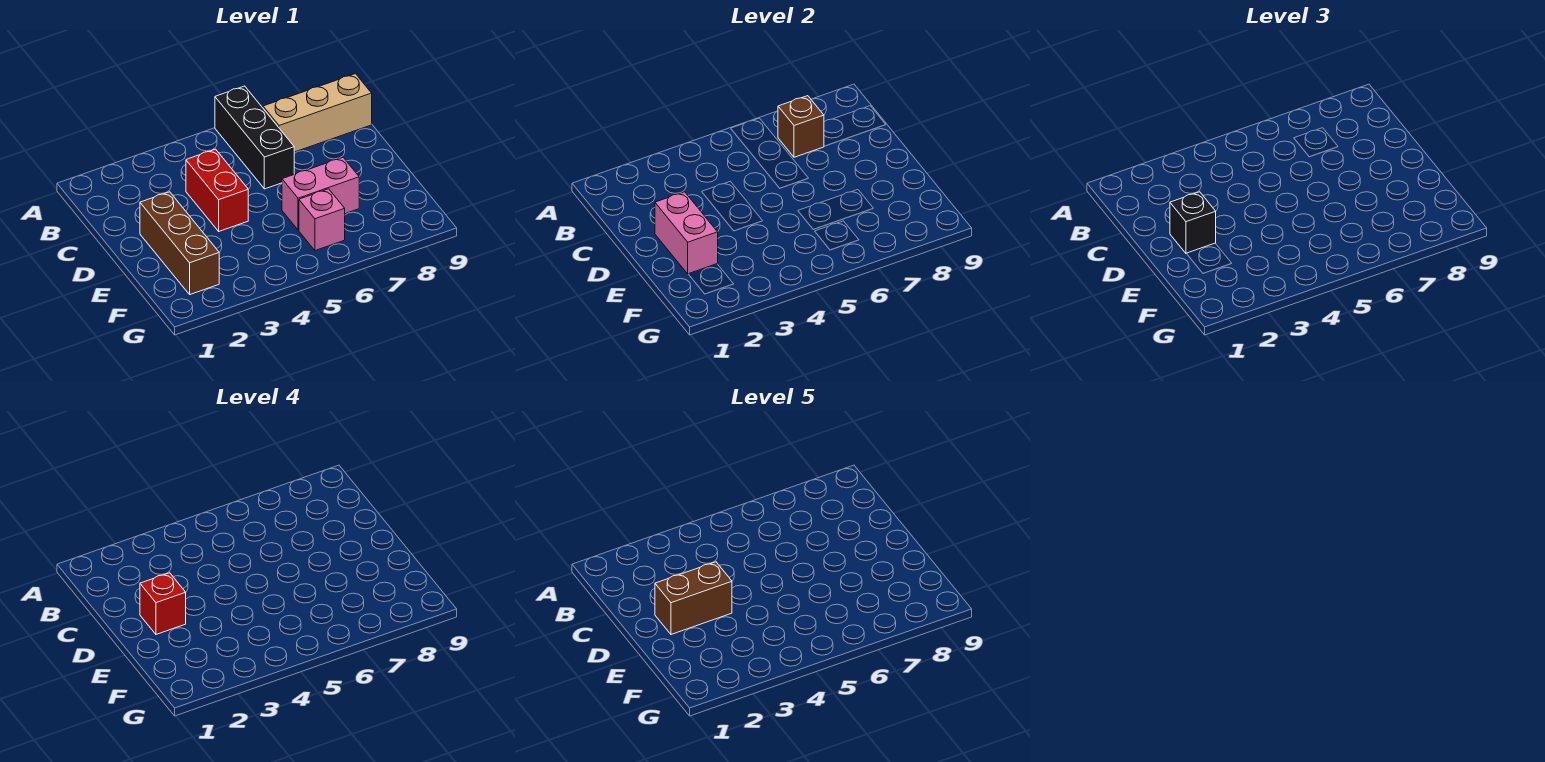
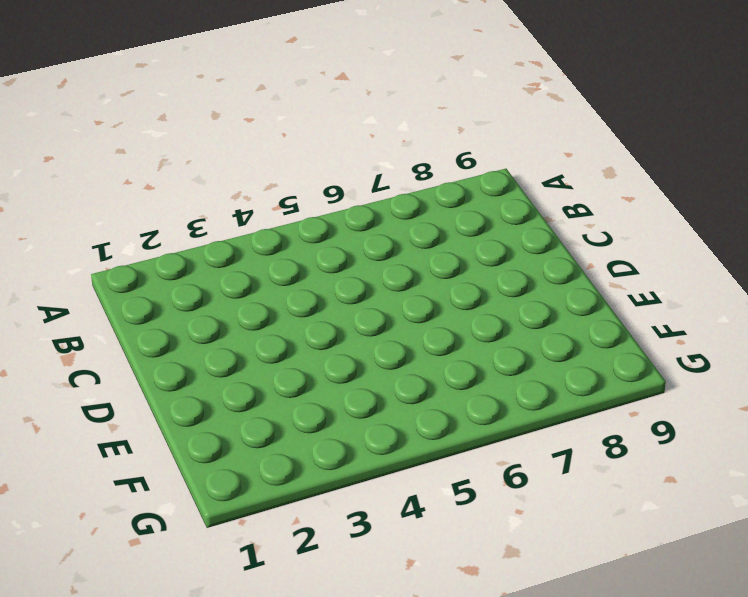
none -> black 1x3 brick [215,86,294,189]
none -> tan 1x3 brick [263,74,372,152]

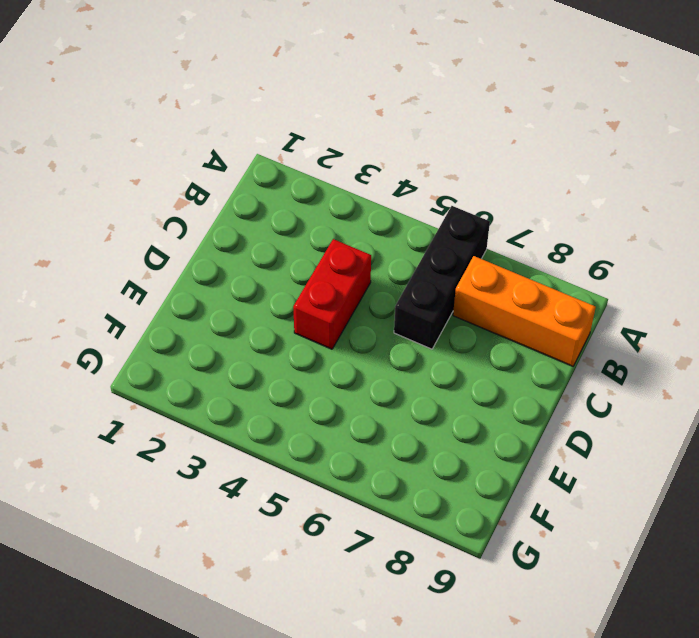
orange 1x3 brick [453,256,596,366] -> tan 1x3 brick [263,74,372,152]
none -> brown 1x3 brick [140,192,219,294]
none -> pink 1x2 brick [282,158,359,230]

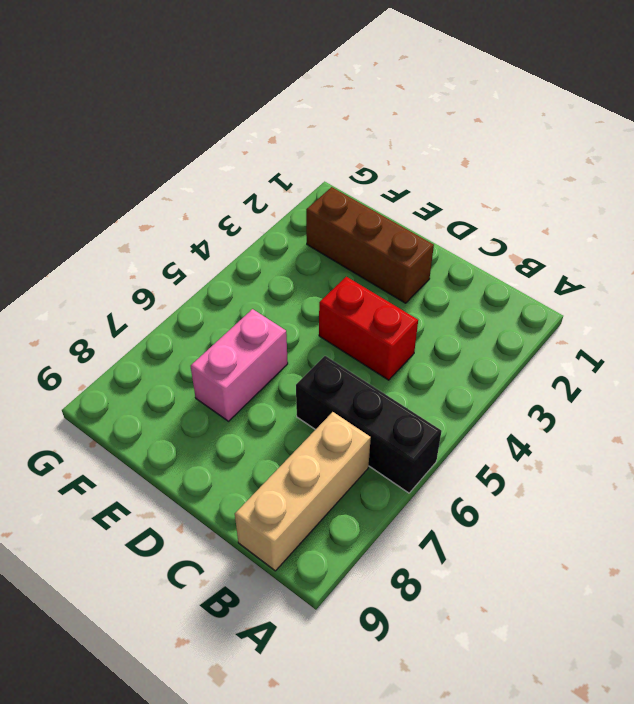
none -> pink 1x1 brick [299,189,345,251]
none -> brown 1x1 brick [778,96,824,157]

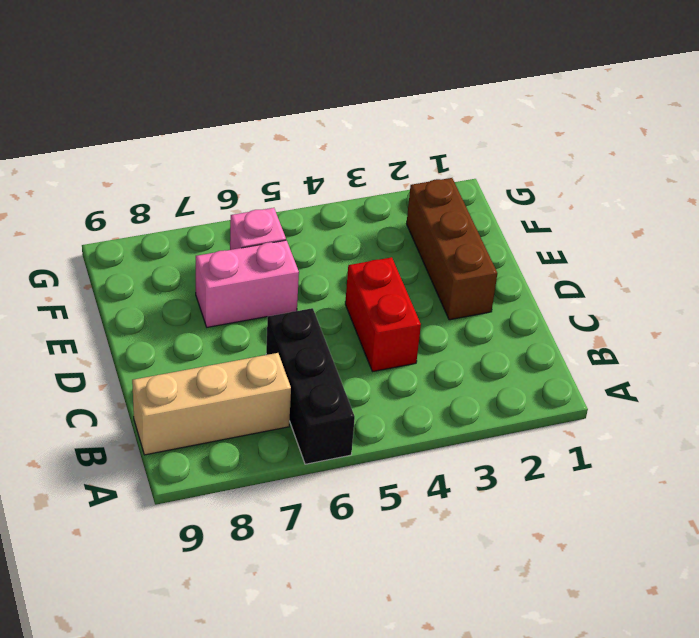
none -> brown 1x1 brick [778,96,824,157]
none -> pink 1x2 brick [655,192,718,274]

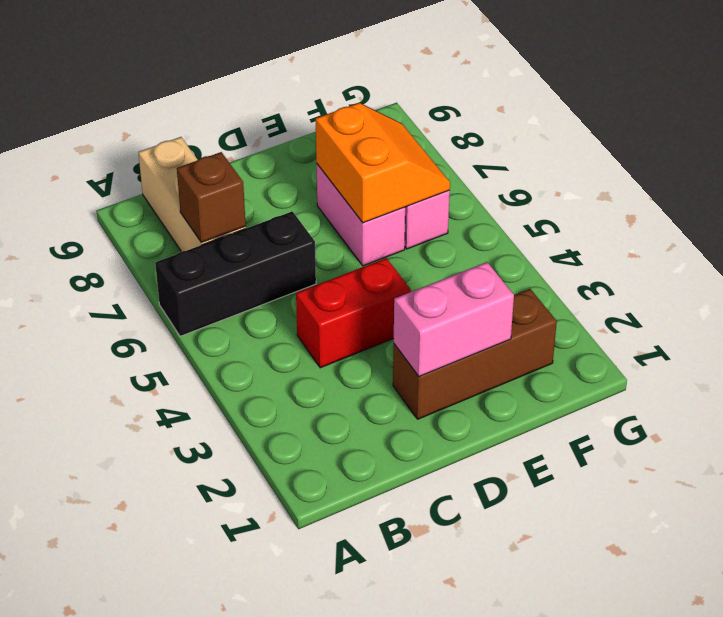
orange 2x2 slope [316,103,450,223] -> none
none -> black 1x1 brick [1170,192,1216,254]
none -> red 1x1 brick [140,573,186,634]

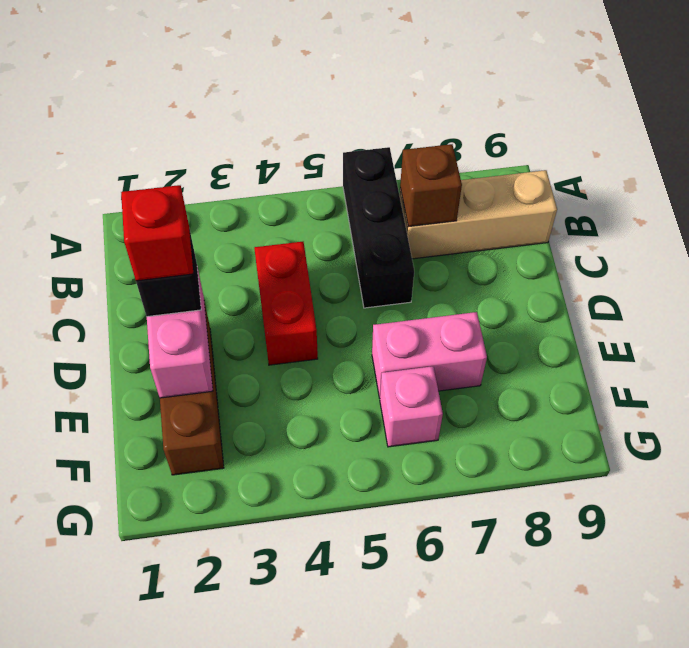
none -> brown 1x2 brick [655,562,732,634]

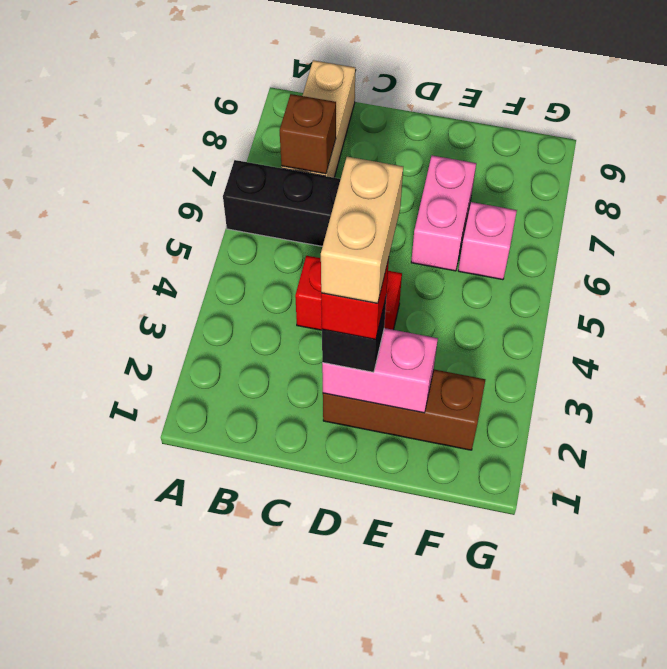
tan 1x2 brick [321,157,403,303] -> brown 1x2 brick [655,562,732,634]

